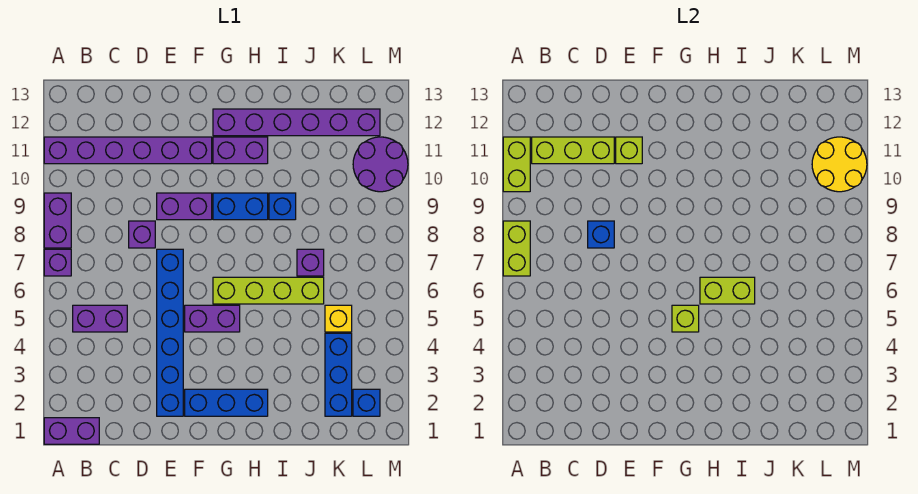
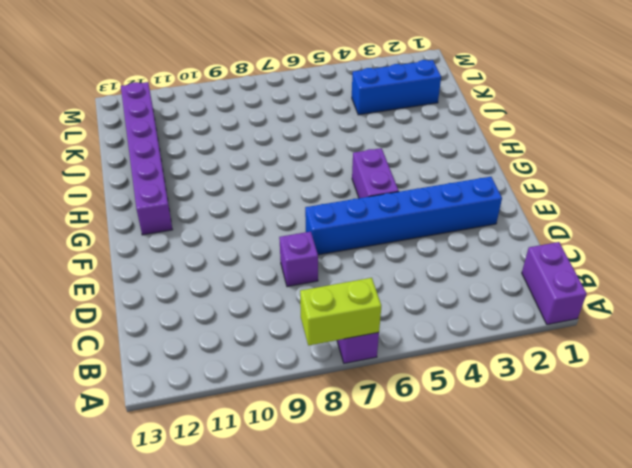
none -> purple 1x2 brick [44,193,71,248]
none -> purple 1x6 brick [44,137,212,164]
none -> purple 1x2 brick [73,305,127,332]

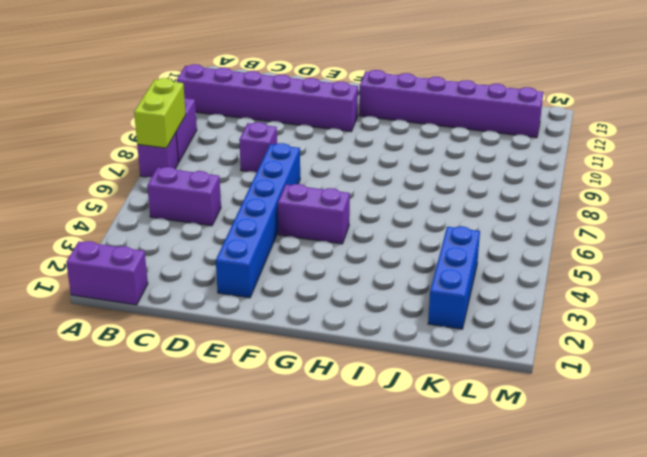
none -> purple 1x2 brick [157,193,212,220]
none -> blue 1x3 brick [185,389,268,416]
none -> lime 1x4 brick [213,277,324,304]

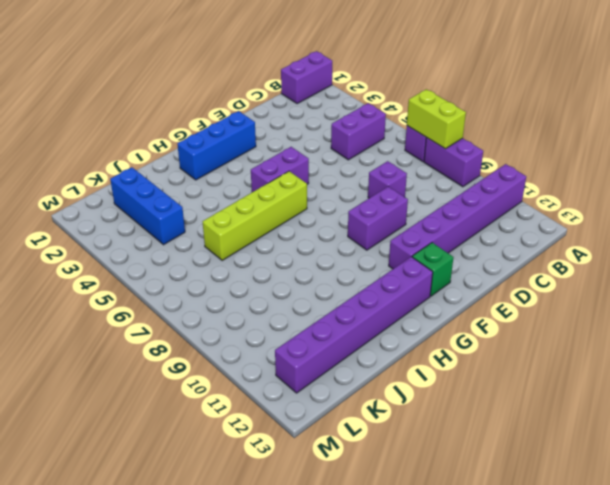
green 1x1 brick [412,243,454,296] -> none
none -> blue 1x6 brick [157,249,183,416]
none -> blue 1x2 brick [213,193,268,220]
none -> purple 1x2 brick [213,137,268,164]

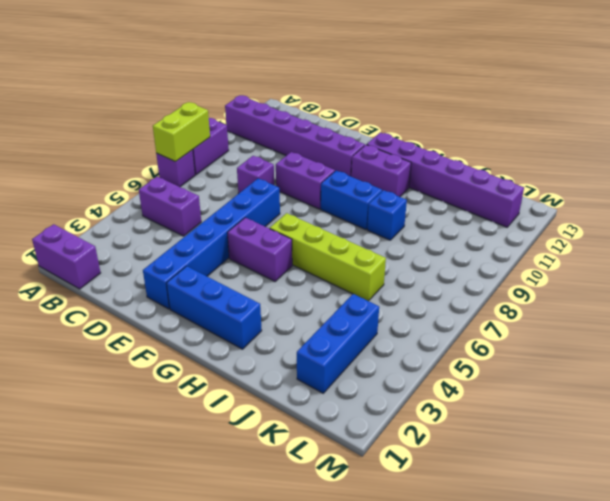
none -> purple 1x1 brick [297,249,324,276]
none -> yellow 1x1 brick [325,305,352,332]
none -> blue 1x1 brick [353,389,380,416]

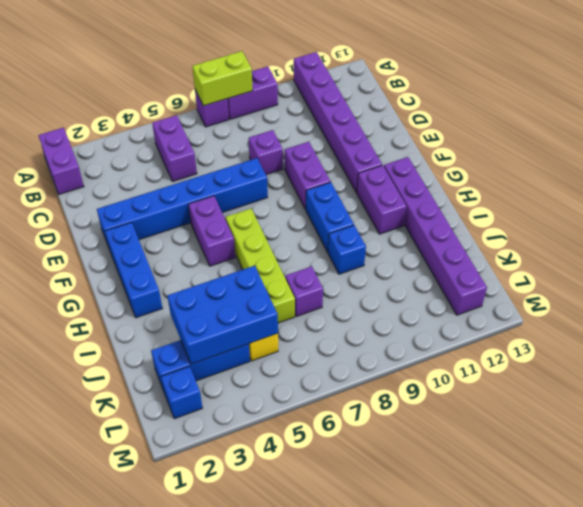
blue 2x3 brick [167,266,278,364] -> none
none -> purple 2x2 round brick [353,137,408,192]
none -> lime 1x2 brick [503,137,530,192]
none -> lime 1x3 brick [532,137,614,164]

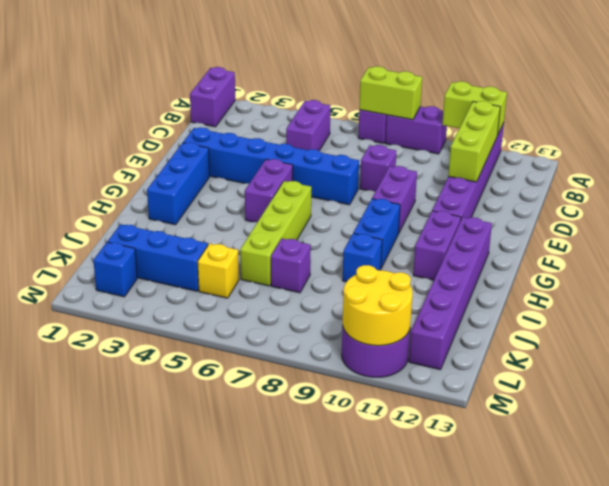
none -> blue 1x1 brick [588,221,614,248]
none -> lime 1x1 brick [616,137,642,164]
none -> lime 1x1 brick [672,305,699,332]

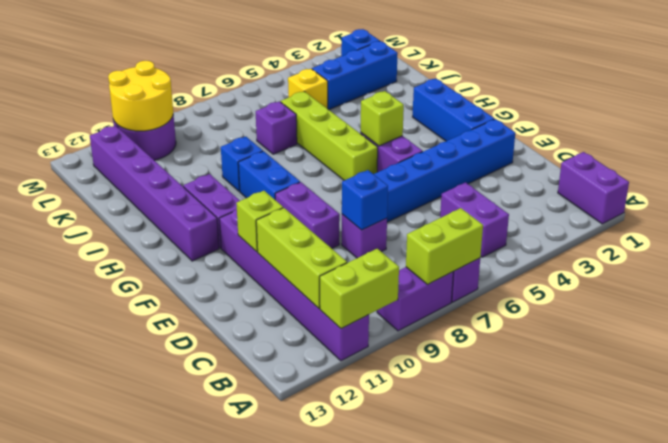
none -> lime 1x2 brick [700,277,755,304]

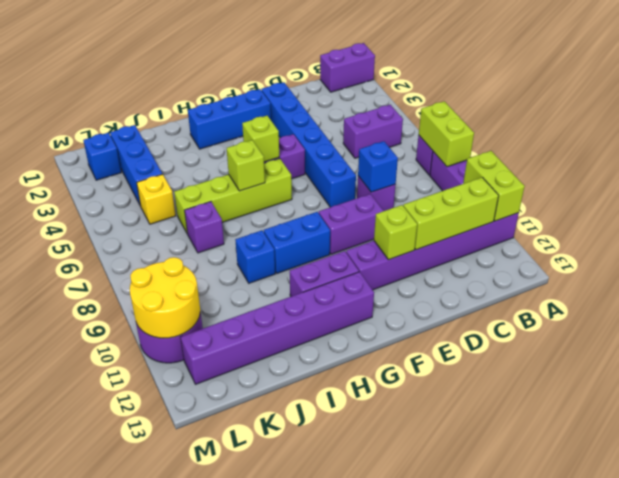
lime 1x1 brick [227,140,265,191] -> lime 1x2 brick [700,277,755,304]

